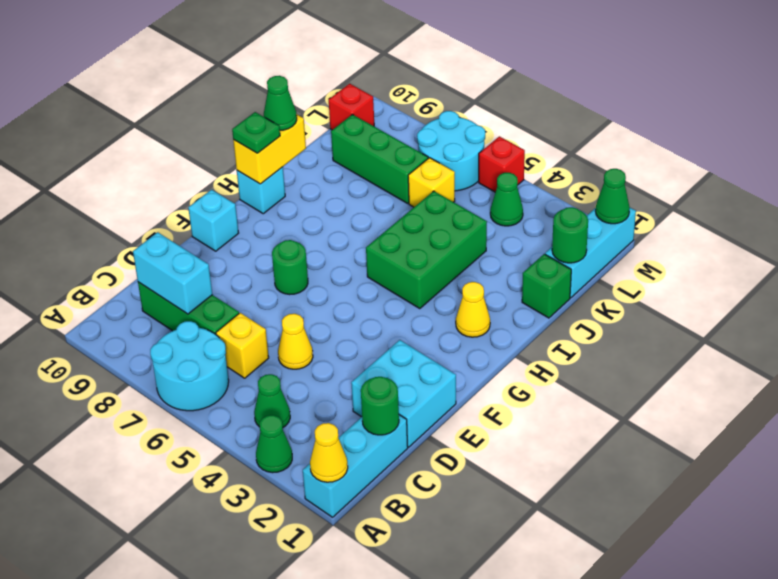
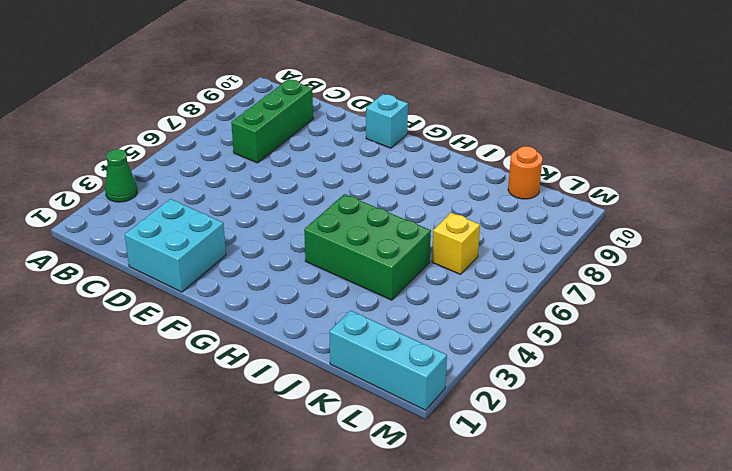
orange 1x1 round brick [508,146,542,199] -> none
none -> cyan 1x3 brick [303,415,408,517]
none -> cyan 2x2 round brick [150,321,229,411]
none -> green 1x1 cone [254,374,290,427]

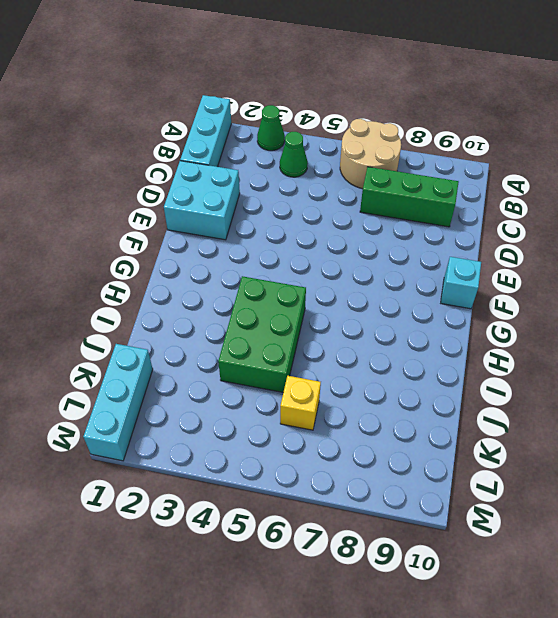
tan 2x2 round brick [340,119,401,189] -> cyan 2x2 round brick [150,321,229,411]
none -> yellow 1x1 brick [216,313,269,378]
none -> yellow 1x1 cone [278,314,313,369]
none -> green 1x1 round brick [272,240,308,295]

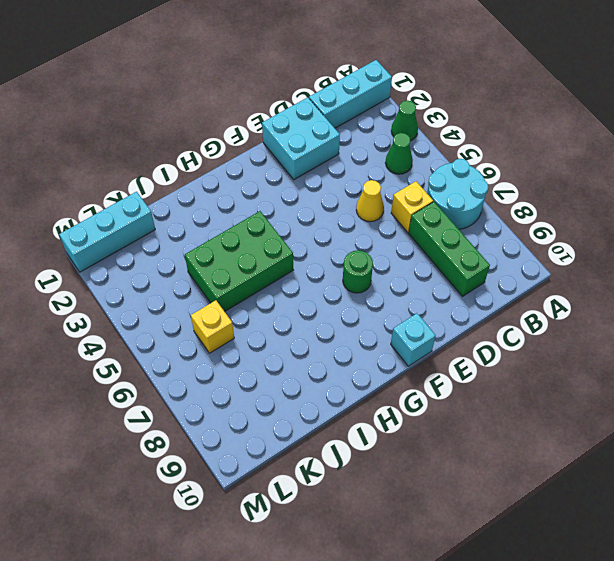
none -> yellow 1x1 cone [456,282,490,337]
none -> cyan 1x1 brick [237,167,285,214]
none -> green 1x1 brick [522,254,571,318]

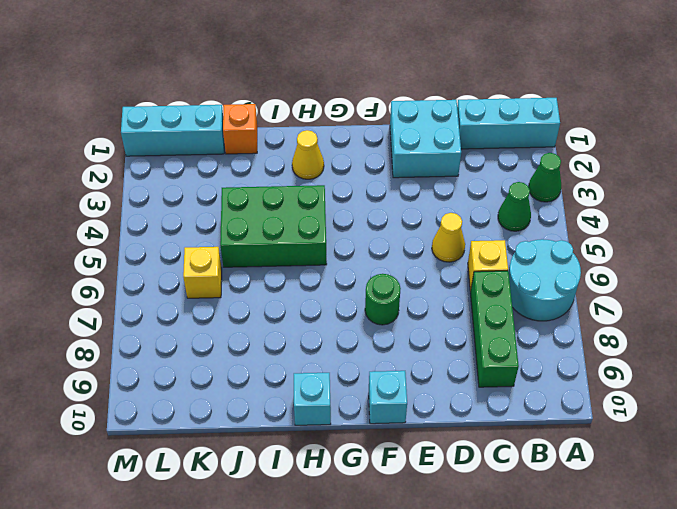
orange 1x1 brick [223,104,257,154] -> green 1x1 brick [522,254,571,318]
none -> green 1x3 brick [331,114,428,203]
none -> green 1x1 cone [490,173,523,226]
none -> cyan 2x2 round brick [417,111,485,191]

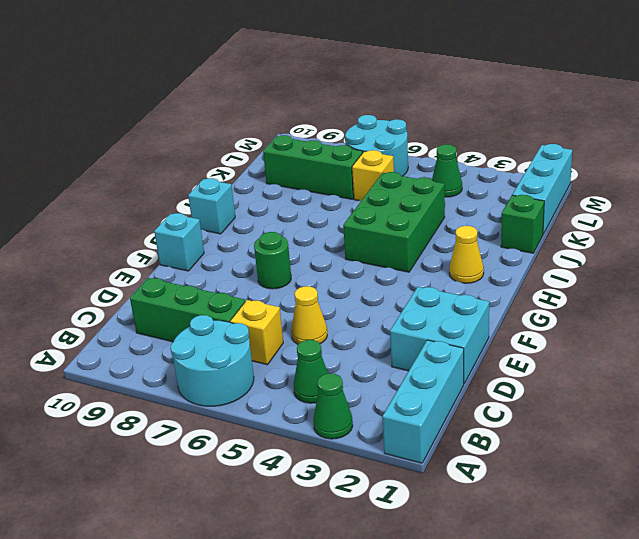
none -> red 1x1 brick [329,84,374,130]
none -> red 1x1 brick [479,136,525,192]
none -> yellow 1x1 cone [310,423,348,482]

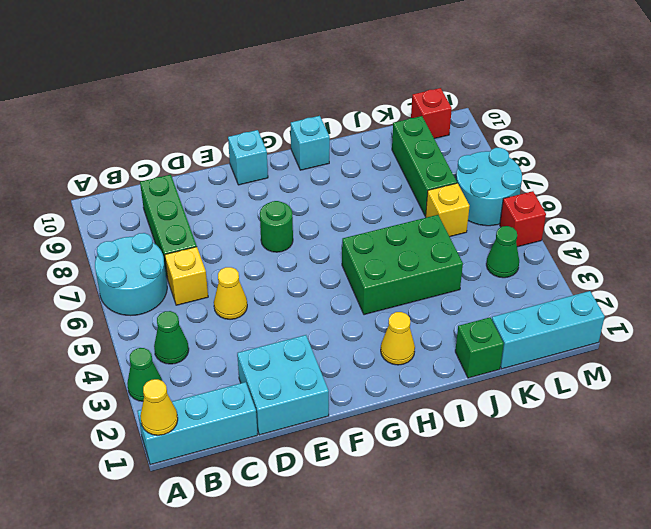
none -> green 1x1 round brick [361,377,399,435]
none -> cyan 1x2 brick [133,232,212,314]
none -> yellow 1x2 brick [233,114,306,184]

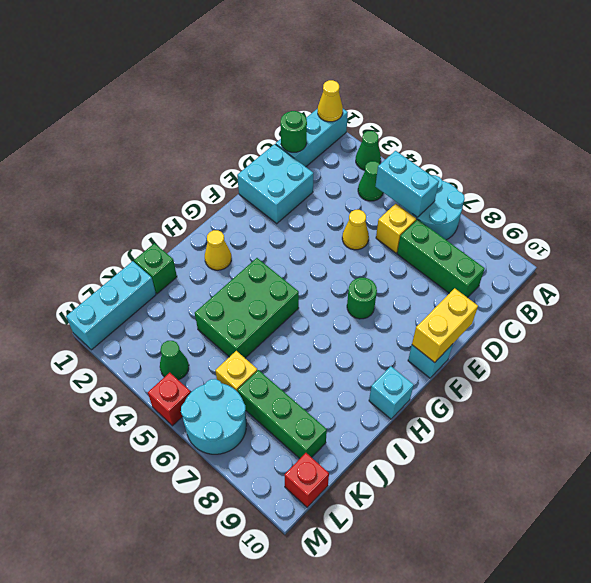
cyan 1x2 brick [375,151,439,217] -> cyan 1x2 brick moved to [133,232,212,314]
yellow 1x2 brick [412,288,478,362] -> yellow 1x2 brick moved to [233,114,306,184]
none -> green 1x1 round brick [552,207,588,263]
none -> green 1x1 cone [595,169,630,224]
none -> green 1x1 plate [232,112,280,153]

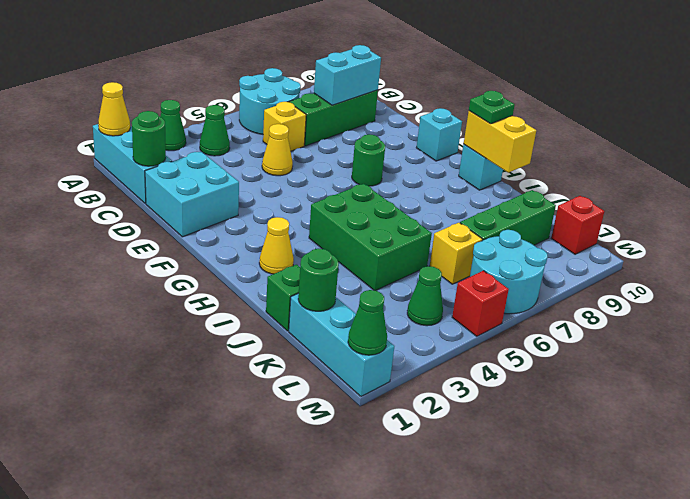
none -> green 1x1 cone [264,76,297,130]

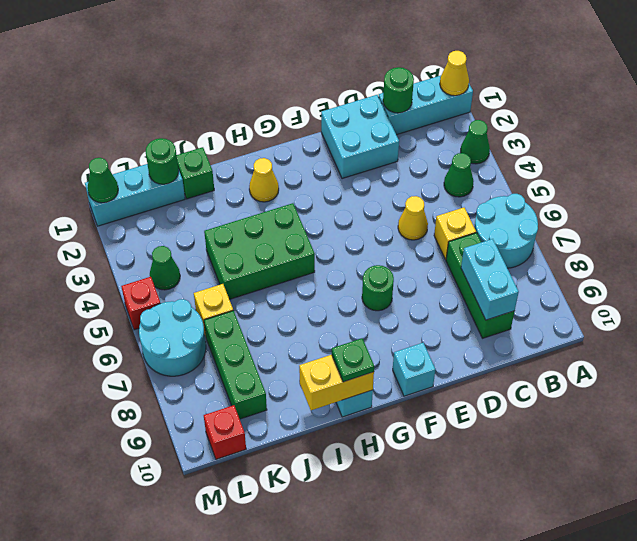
none -> green 1x1 cone [264,76,297,130]

